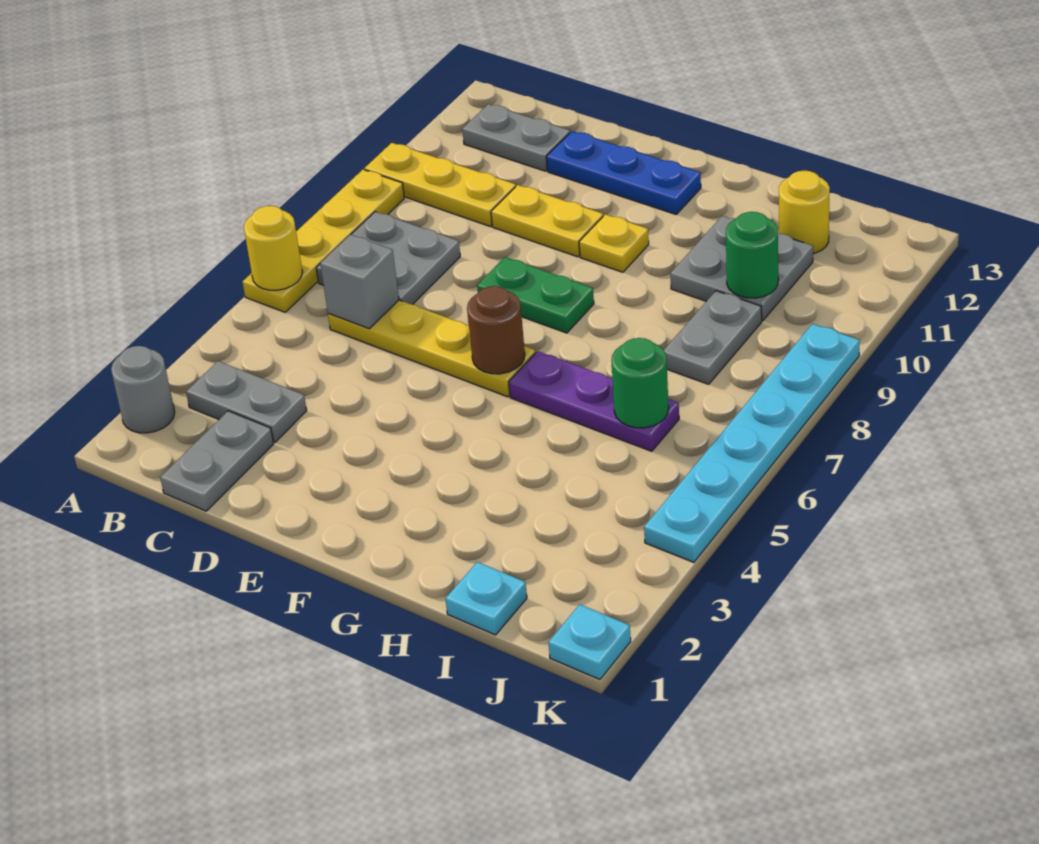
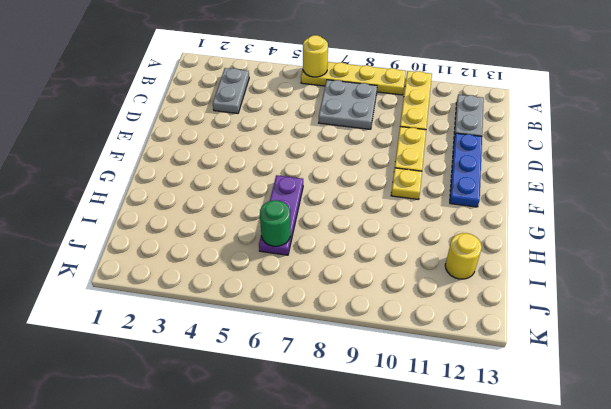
none -> grey 1x1 round brick [111,346,175,433]
none -> grey 1x2 plate [160,411,274,511]
none -> yellow 1x4 plate [328,300,535,397]

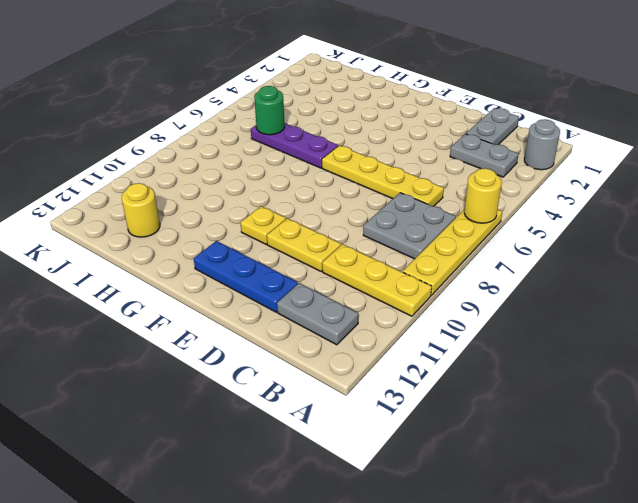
none -> green 1x2 plate [477,257,594,333]
none -> grey 2x2 plate [670,216,813,321]
none -> cyan 1x1 plate [445,562,527,635]

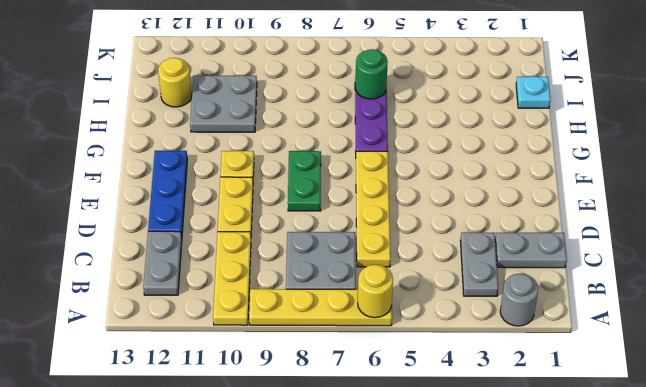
none -> grey 1x2 plate [664,291,762,384]
none -> cyan 1x1 plate [548,605,631,680]
none -> cyan 1x6 plate [644,324,860,562]

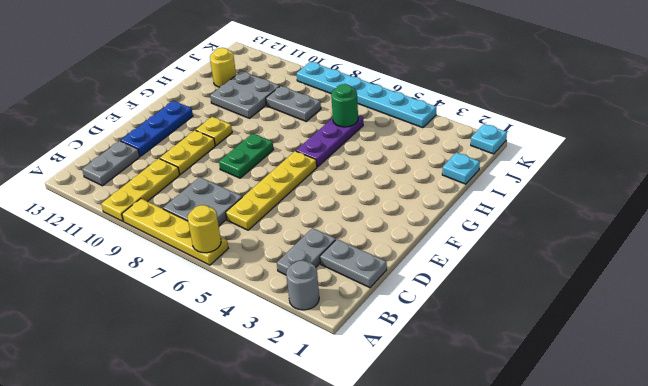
none -> grey 1x1 brick [320,235,399,329]
none -> brown 1x1 round brick [467,286,525,374]
none -> green 1x1 round brick [726,212,778,298]

